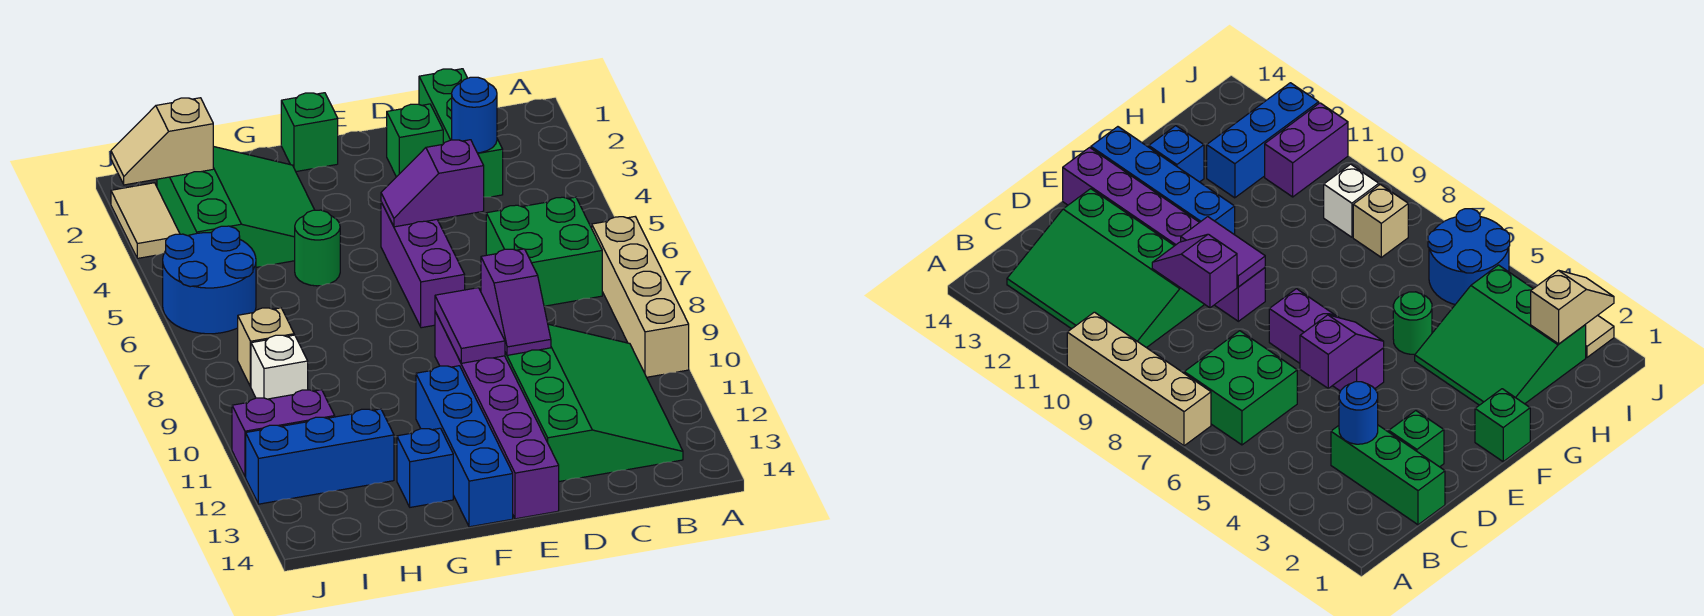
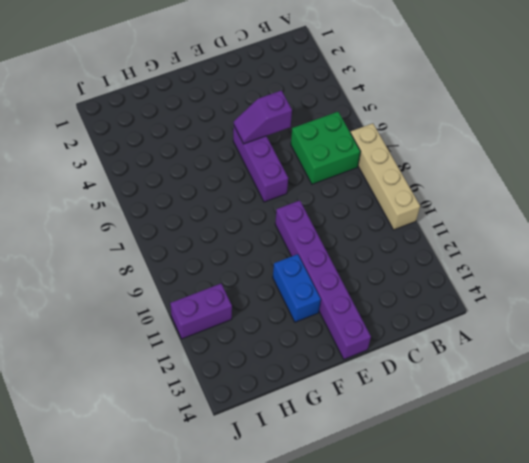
blue 1x2 brick [273,254,321,322] -> blue 1x4 brick [416,366,513,527]
none -> green 3x4 slope [505,324,683,482]
none -> green 1x3 brick [419,69,503,197]
none -> green 1x1 brick [387,104,443,177]

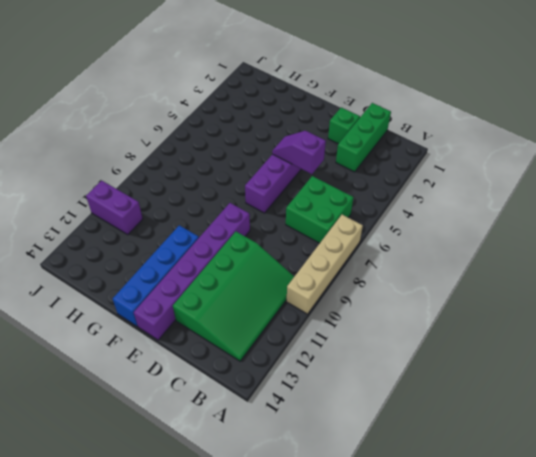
none -> green 1x1 brick [281,93,338,172]
none -> green 3x3 slope [157,146,314,267]
none -> green 1x1 round brick [295,210,340,286]

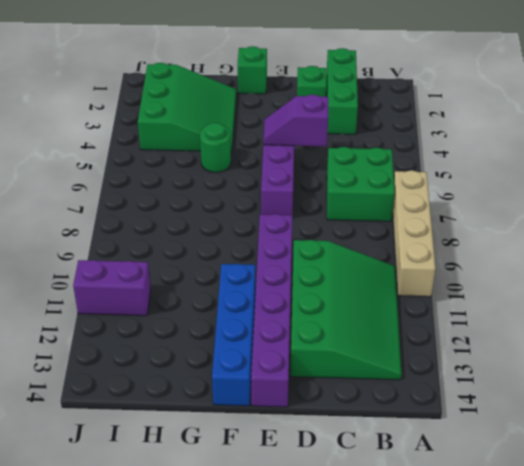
none -> blue 1x1 brick [397,428,453,507]
none -> blue 1x3 brick [246,409,394,504]
none -> blue 2x2 round brick [163,226,256,334]

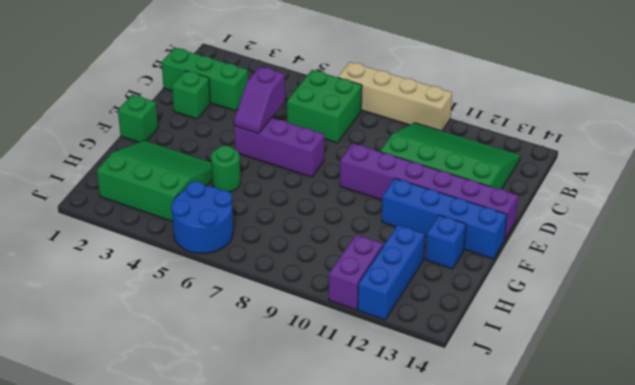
none -> tan 1x1 brick [238,308,294,387]
none -> white 1x1 brick [251,335,308,399]
none -> tan 1x2 tile [111,183,180,258]

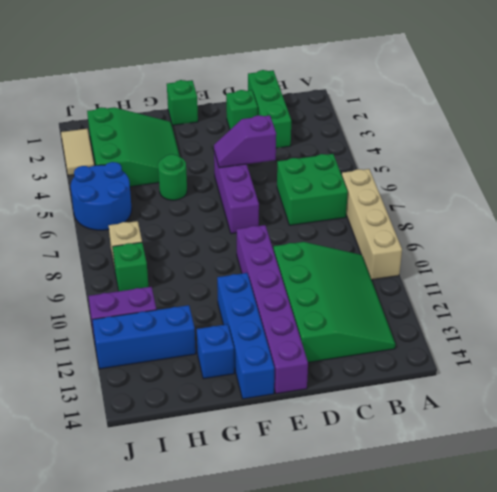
green 1x1 brick [113,242,148,291] -> white 1x1 brick [251,335,308,399]
none -> blue 1x1 round brick [452,77,497,153]
none -> purple 1x2 slope [481,249,551,355]
none -> purple 1x2 tile [435,288,505,363]

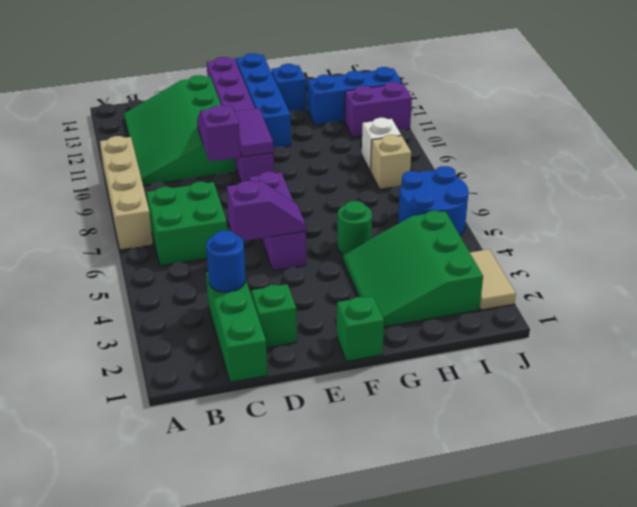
none -> tan 1x2 slope [111,98,213,185]

